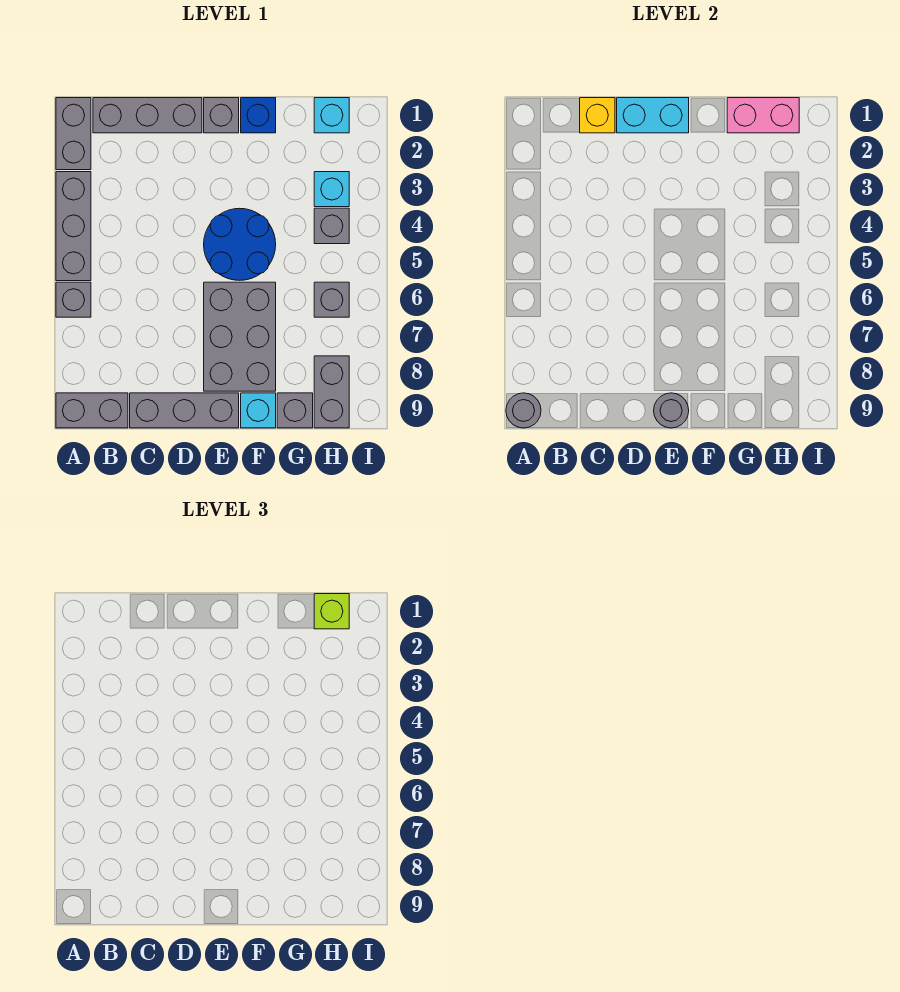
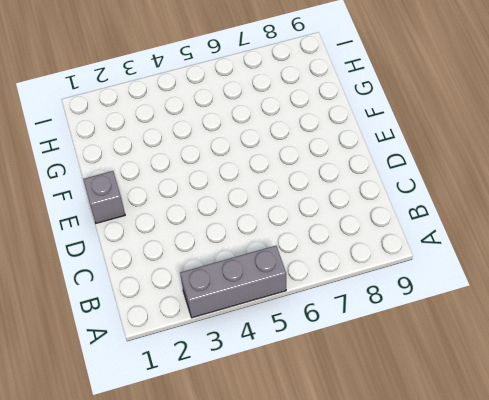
none -> grey 1x2 brick [56,98,91,170]
none -> grey 1x1 brick [56,282,91,317]
none -> grey 1x2 brick [56,393,128,428]

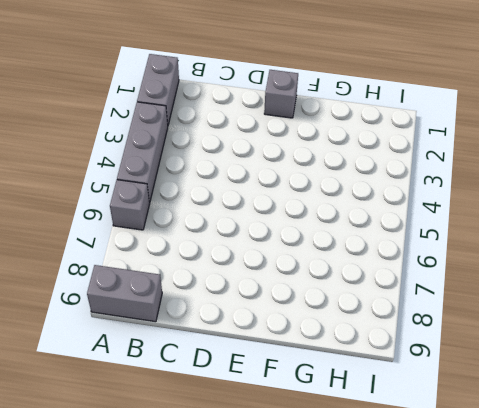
none -> grey 1x3 brick [93,98,202,133]
none -> grey 1x3 brick [130,393,239,428]
none -> blue 2x2 round brick [204,208,276,280]

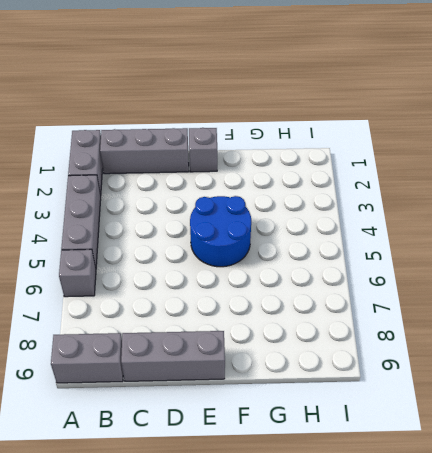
none -> grey 2x3 brick [204,282,276,391]
none -> blue 1x1 brick [241,98,276,133]
none -> cyan 1x1 brick [241,393,276,428]

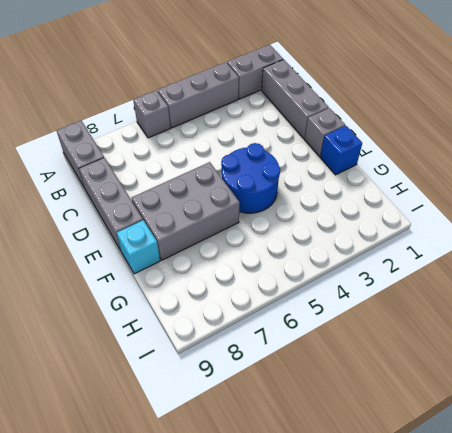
none -> grey 1x1 brick [277,393,313,428]
none -> cyan 1x1 brick [314,98,349,133]
none -> cyan 1x1 brick [314,172,349,207]

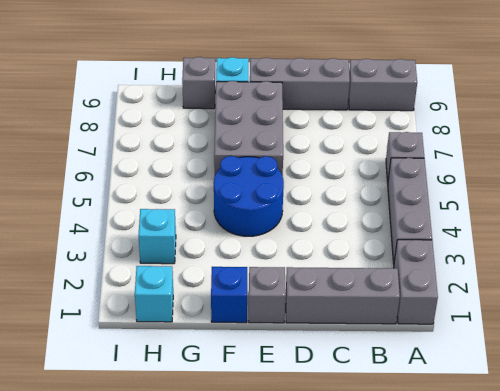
none -> grey 1x1 brick [314,208,349,244]
none -> grey 1x1 brick [314,282,349,317]
none -> grey 1x2 brick [314,356,349,428]

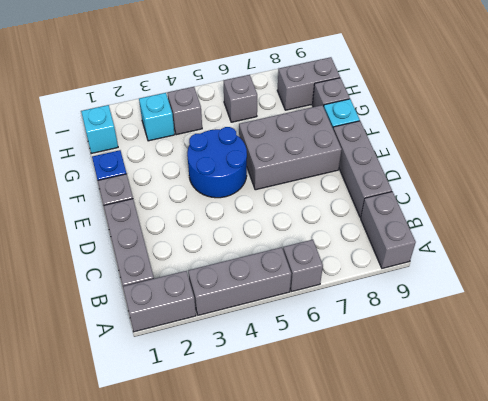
none -> grey 1x1 round brick [506,393,541,428]
none -> yellow 1x1 brick [580,98,615,133]
none -> cyan 1x2 brick [617,98,689,133]

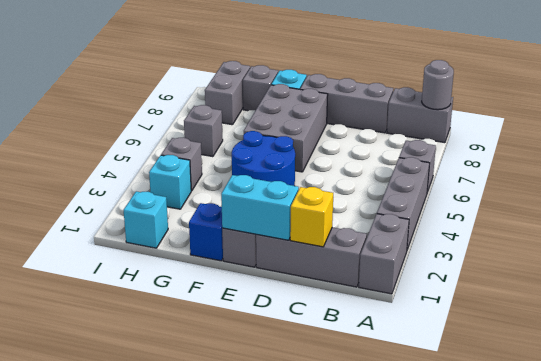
none -> grey 1x1 round brick [654,393,689,428]
none -> pink 1x2 brick [727,98,799,133]
none -> lime 1x1 brick [314,594,349,629]

